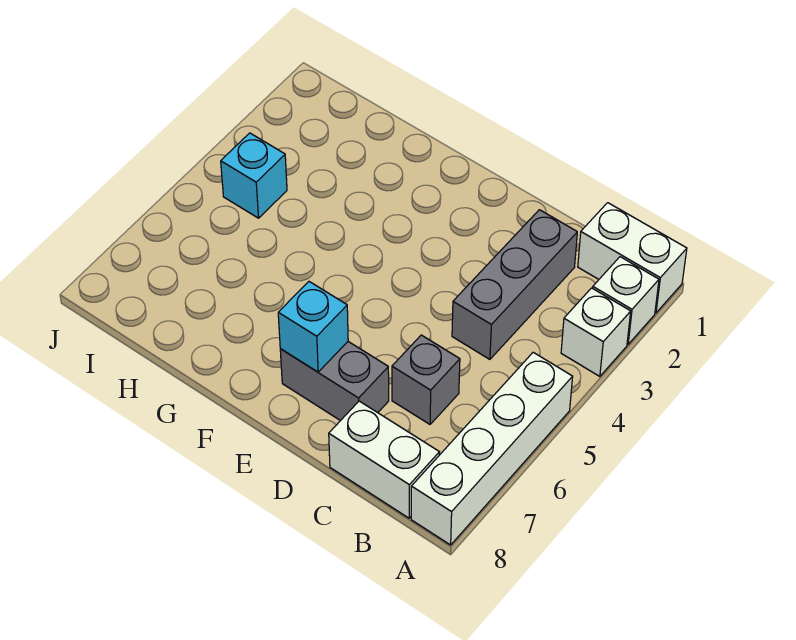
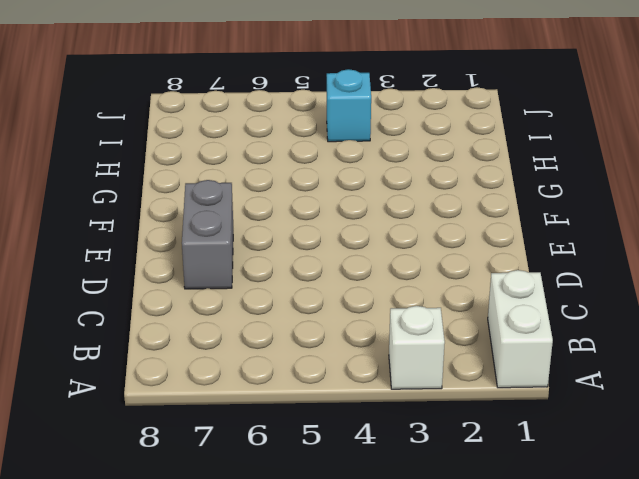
none -> white 1x1 brick [593,257,659,344]
none -> white 1x4 brick [411,352,573,545]

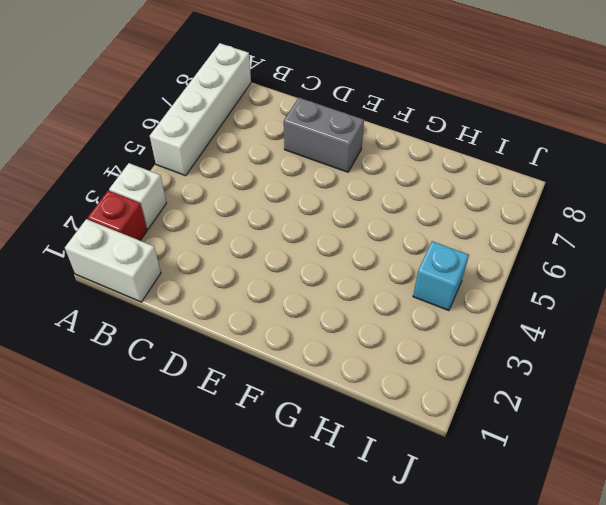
red 1x1 brick [88,191,147,240] -> white 1x1 brick [593,257,659,344]
none -> white 1x2 brick [329,401,439,518]
none -> grey 1x3 brick [452,210,577,359]

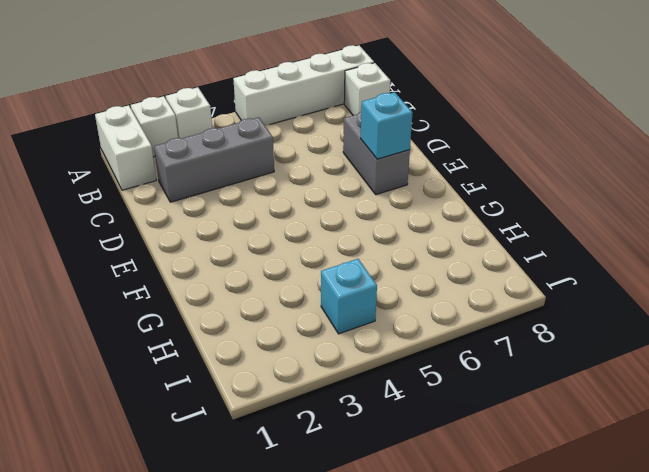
white 1x1 brick [344,63,390,115] -> white 1x2 brick [329,401,439,518]
none -> grey 1x1 brick [392,335,460,424]

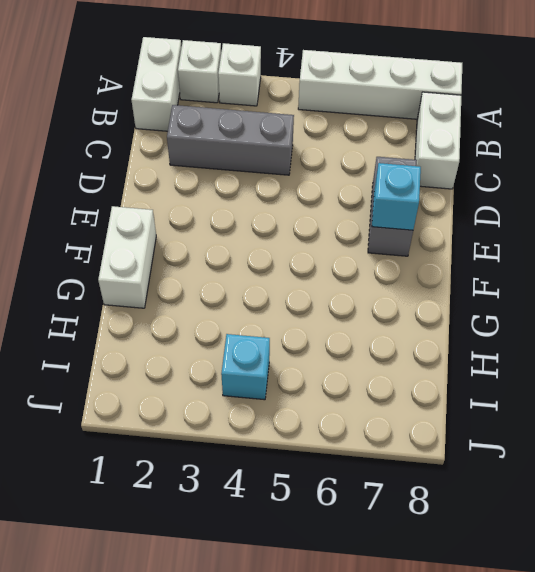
white 1x2 brick [98,206,156,308] -> none
none -> grey 1x1 brick [392,335,460,424]

